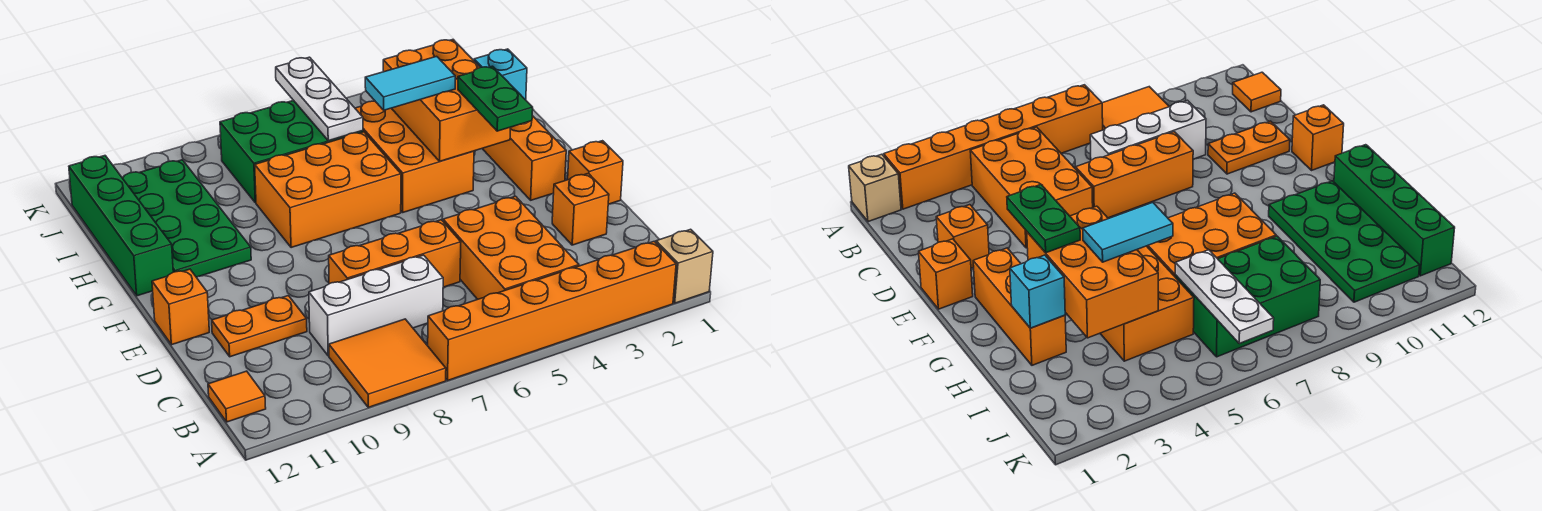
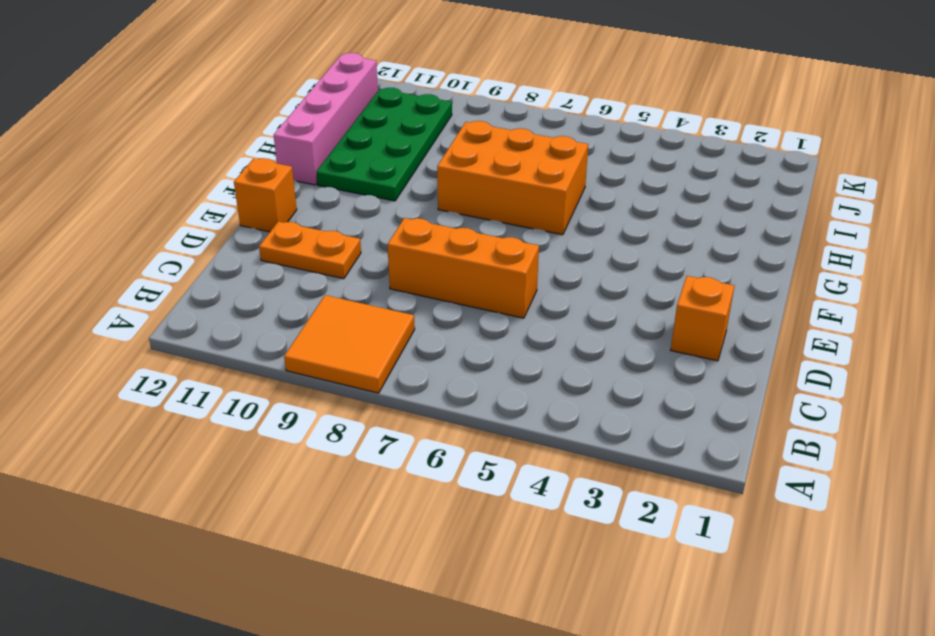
pink 1x4 brick [274,53,378,185] -> green 1x4 brick [69,156,173,296]
none -> tan 1x1 brick [656,229,713,303]
none -> orange 1x6 brick [428,241,676,380]
none -> orange 2x3 brick [443,196,579,299]

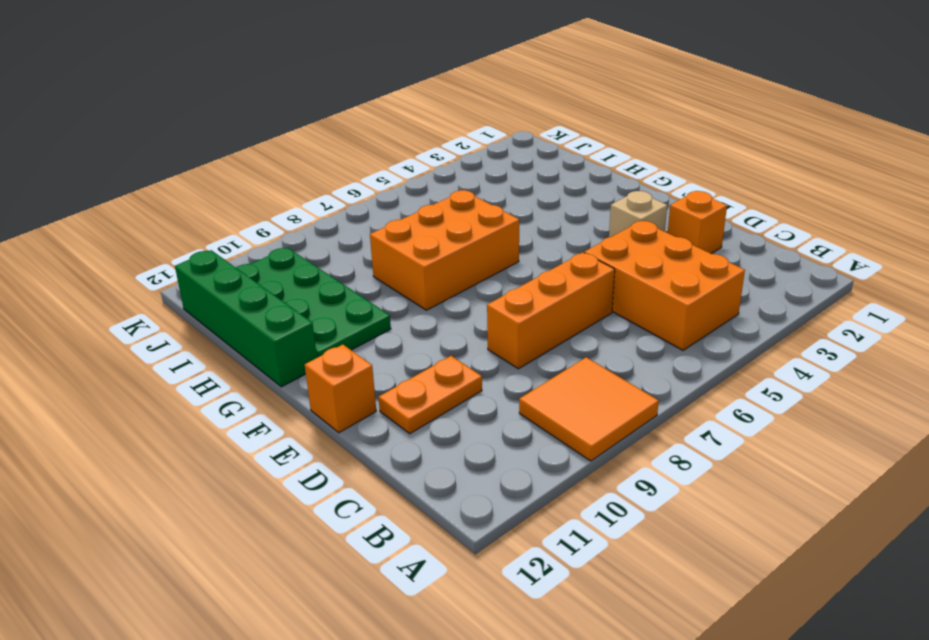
tan 1x1 brick [609,191,667,237] -> tan 1x1 brick moved to [656,229,713,303]
none -> orange 1x6 brick [428,241,676,380]
none -> orange 1x1 tile [208,371,266,422]
none -> white 1x3 brick [309,255,443,356]

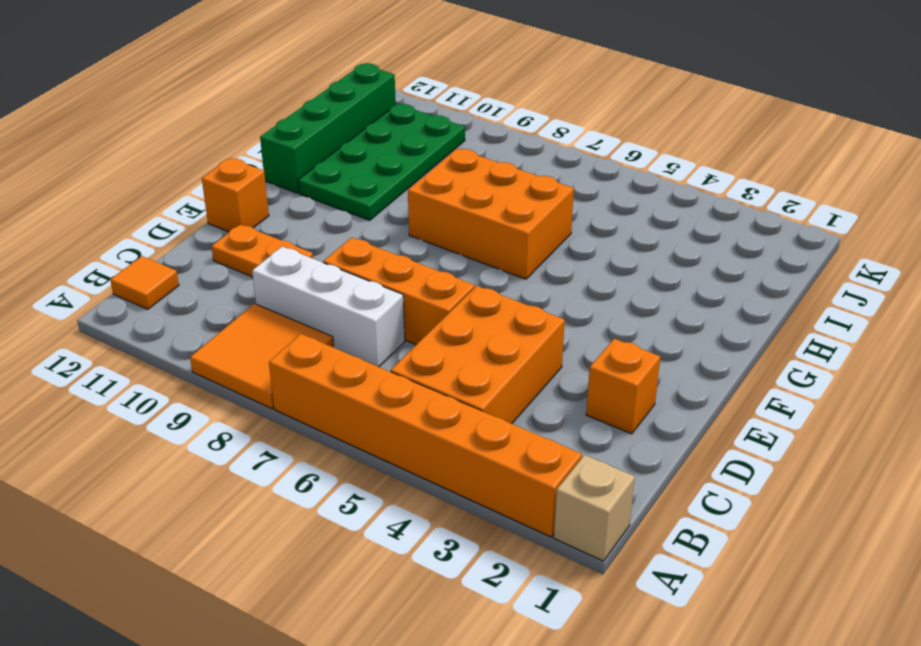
none -> orange 1x1 brick [568,141,623,204]
none -> orange 1x3 brick [482,116,566,200]
none -> orange 2x3 brick [355,101,474,212]

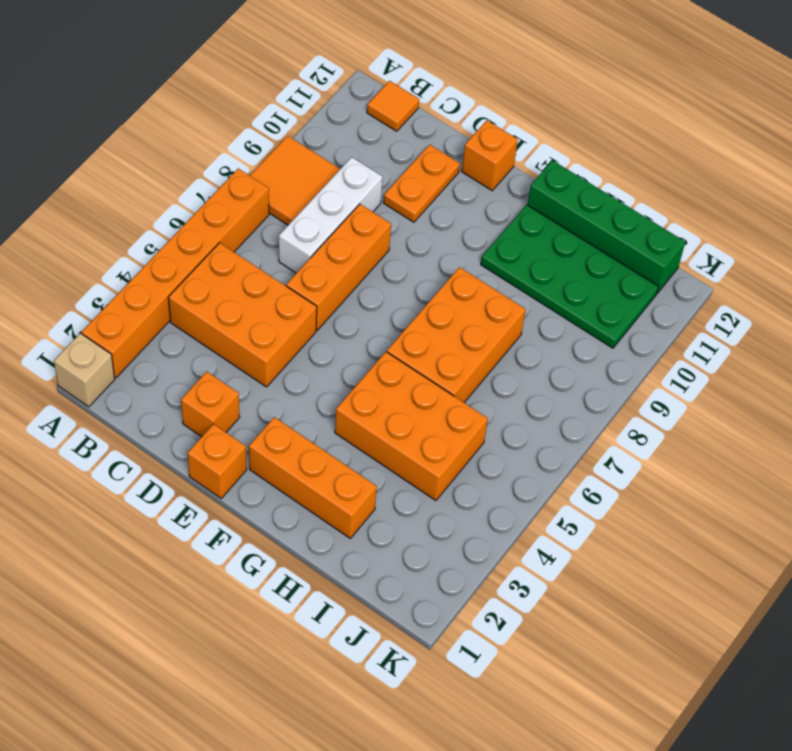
none -> green 2x3 brick [220,100,363,203]
none -> orange 2x3 brick [383,40,511,161]
none -> cyan 1x1 brick [474,49,527,100]

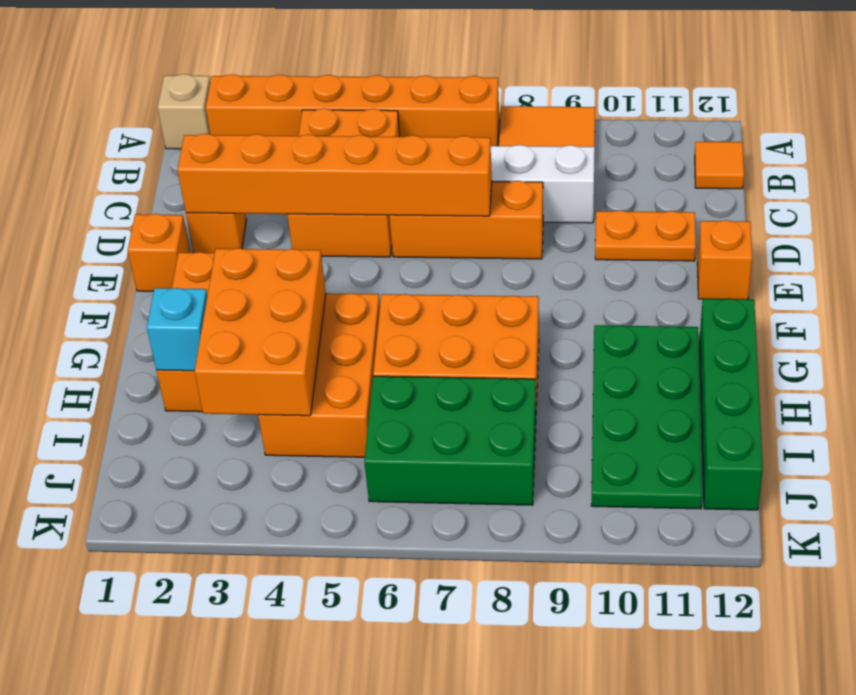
orange 1x6 brick [177,134,492,216] -> none
none -> white 1x3 plate [276,57,363,141]
none -> green 1x2 plate [458,66,533,131]
none -> cyan 1x2 tile [365,56,455,110]

